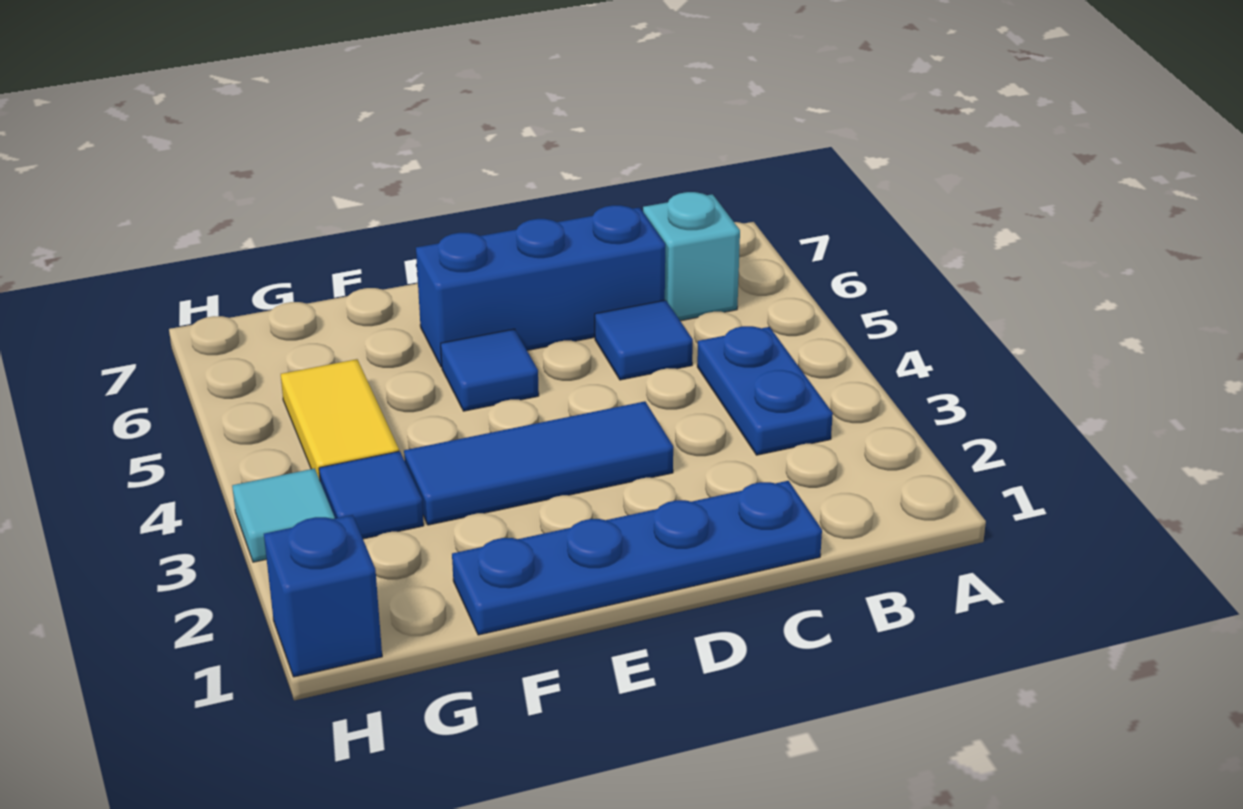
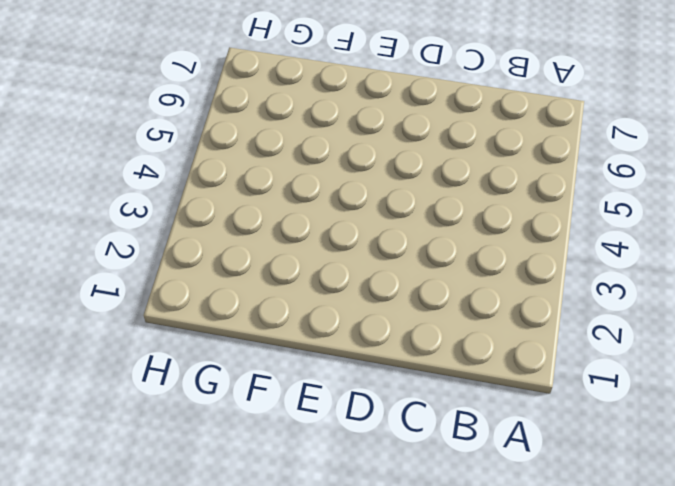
none -> blue 1x2 plate [697,326,833,455]
none -> cyan 1x1 brick [643,192,740,321]

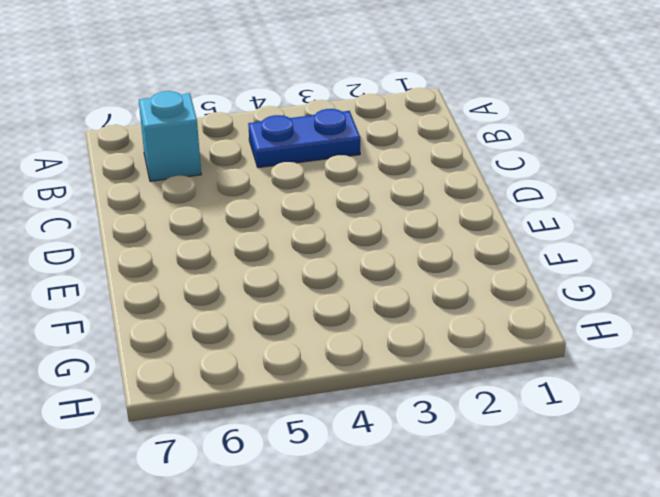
none -> blue 1x4 plate [452,481,822,635]
none -> blue 1x1 tile [595,300,693,380]

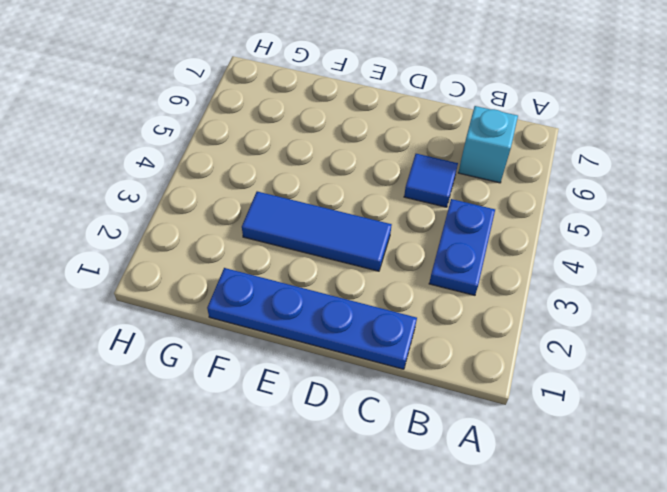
none -> blue 1x3 brick [416,205,665,367]
none -> blue 1x1 tile [441,329,539,411]

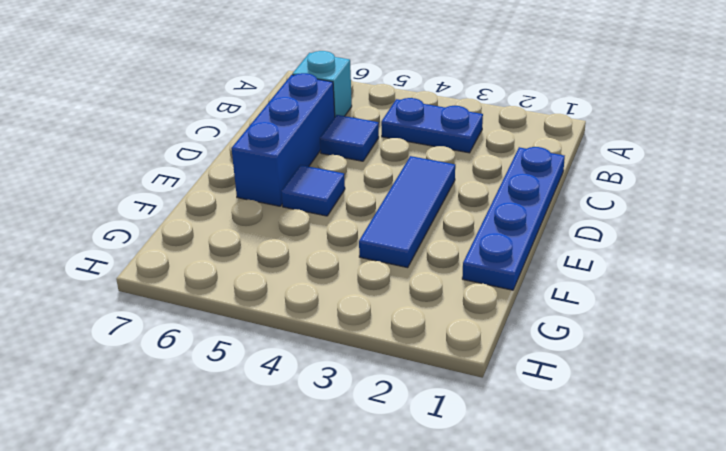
none -> blue 1x1 tile [319,451,424,539]
none -> yellow 1x2 tile [281,359,399,480]

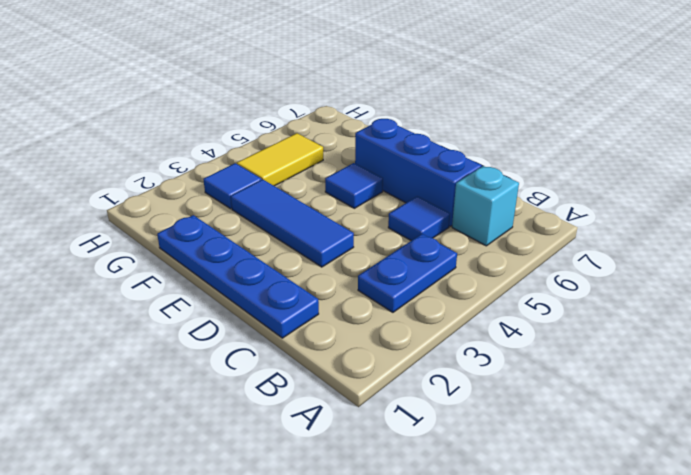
none -> blue 1x1 brick [264,515,382,677]
none -> cyan 1x1 tile [232,468,335,562]

